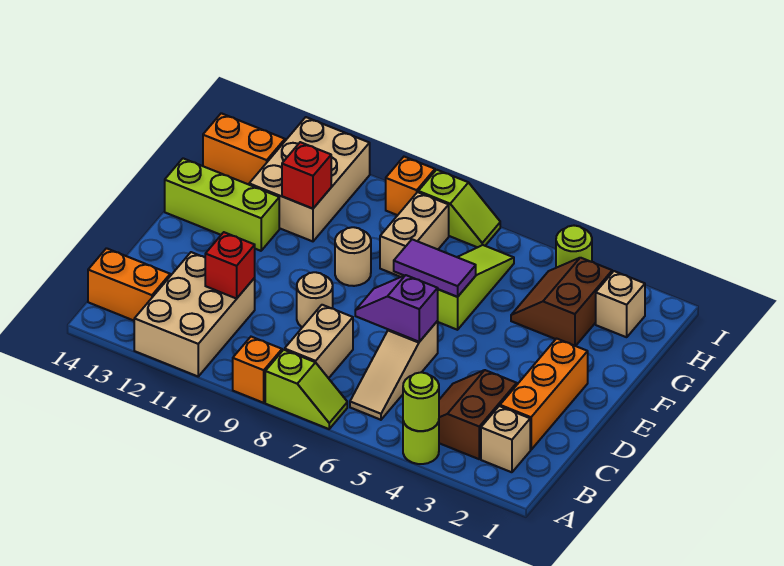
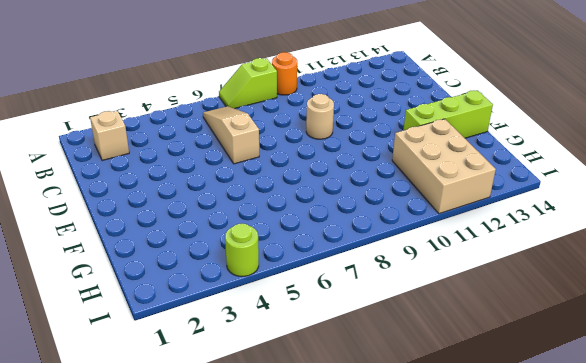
orange 1x1 round brick [272,52,297,95] -> orange 1x1 brick [233,337,282,403]
none -> lime 1x1 round brick [403,421,439,464]
none -> tan 2x3 brick [134,252,255,376]
none -> brown 2x2 slope [439,370,517,459]

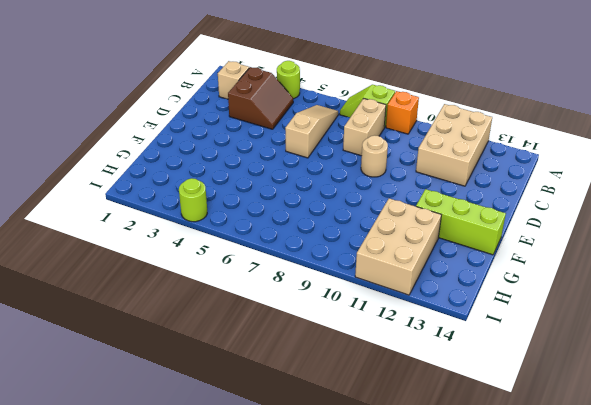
none -> orange 1x2 brick [88,248,170,321]
none -> orange 1x3 brick [500,339,588,450]
none -> lime 1x3 slope [438,245,514,330]

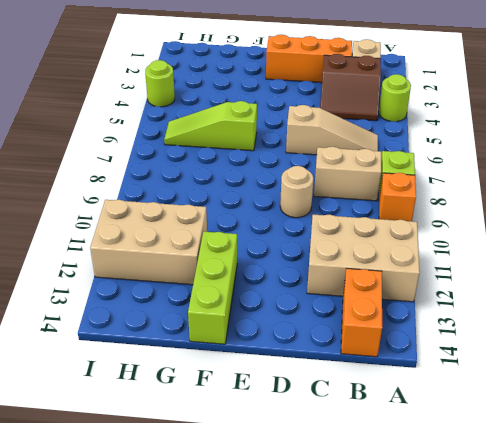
none -> tan 1x1 round brick [335,227,371,286]
none -> brown 2x2 slope [511,258,612,346]
none -> tan 1x2 brick [380,192,449,277]

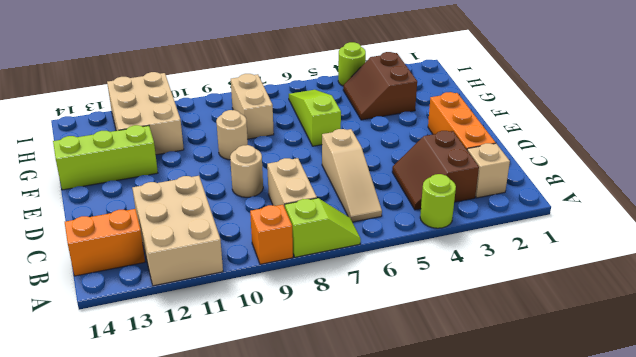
none -> tan 1x1 brick [596,271,645,337]
none -> orange 1x2 brick [203,113,285,185]
none -> lime 1x2 slope [418,170,500,247]

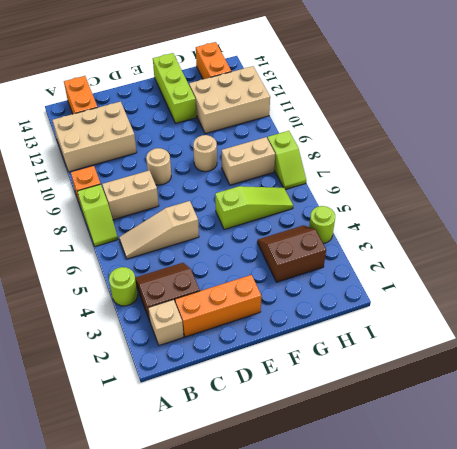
none -> tan 1x1 brick [596,271,645,337]
none -> orange 1x1 brick [386,157,435,215]
none -> lime 1x1 round brick [403,372,439,431]

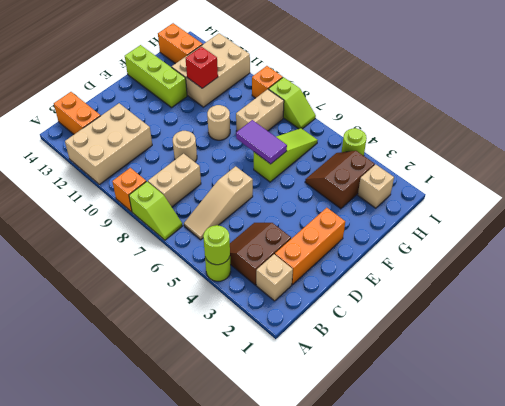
none -> red 1x1 brick [205,232,255,299]
none -> purple 1x2 slope [355,275,438,342]

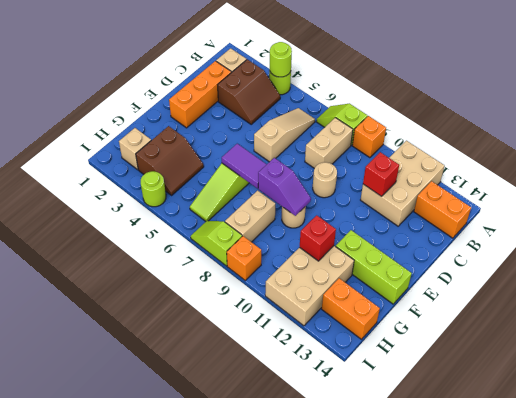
purple 1x2 slope [258,158,311,216] -> purple 1x2 slope moved to [355,275,438,342]

